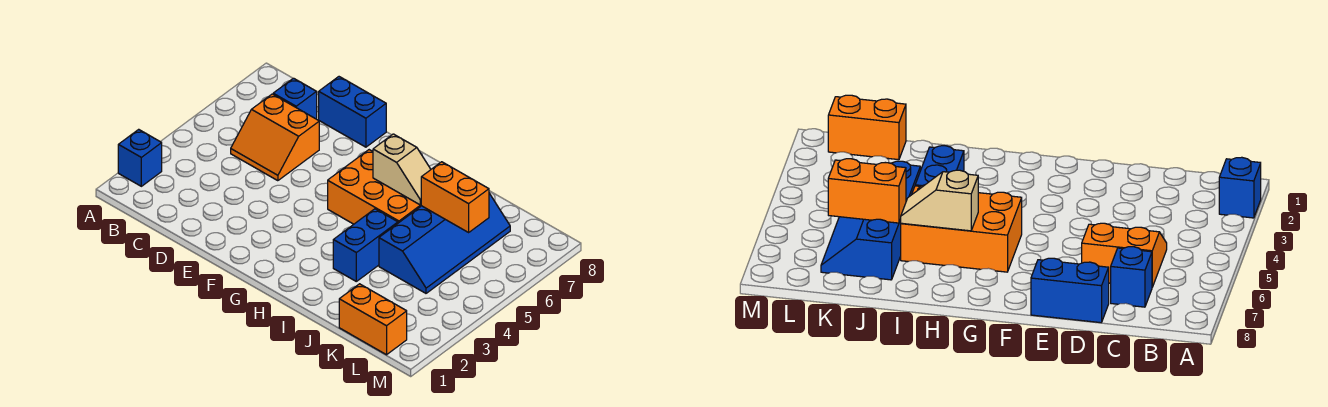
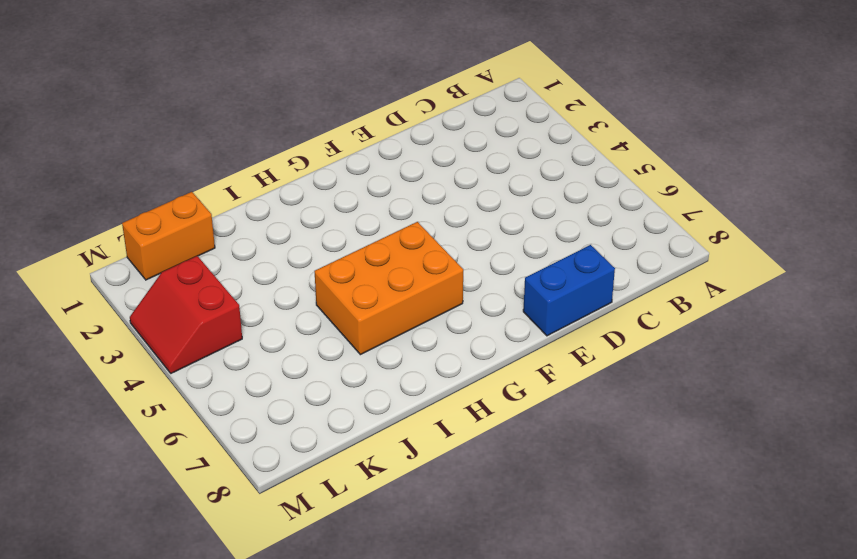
red 2x2 slope [130,256,242,373] -> none
none -> blue 1x1 brick [118,129,162,186]
none -> orange 2x2 slope [231,94,319,181]

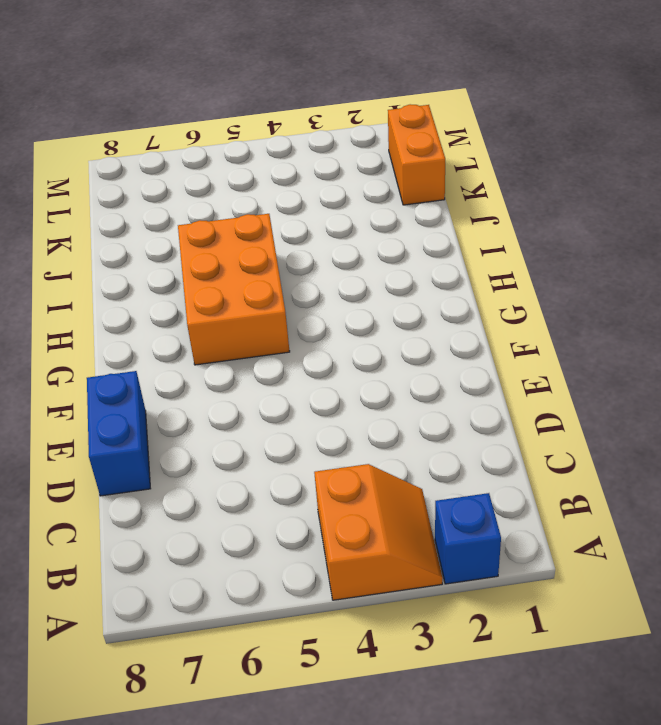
orange 2x2 slope [314,464,443,600] -> orange 2x2 slope moved to [231,94,319,181]
none -> blue 1x1 brick [273,78,317,119]
none -> blue 1x2 brick [333,209,398,281]

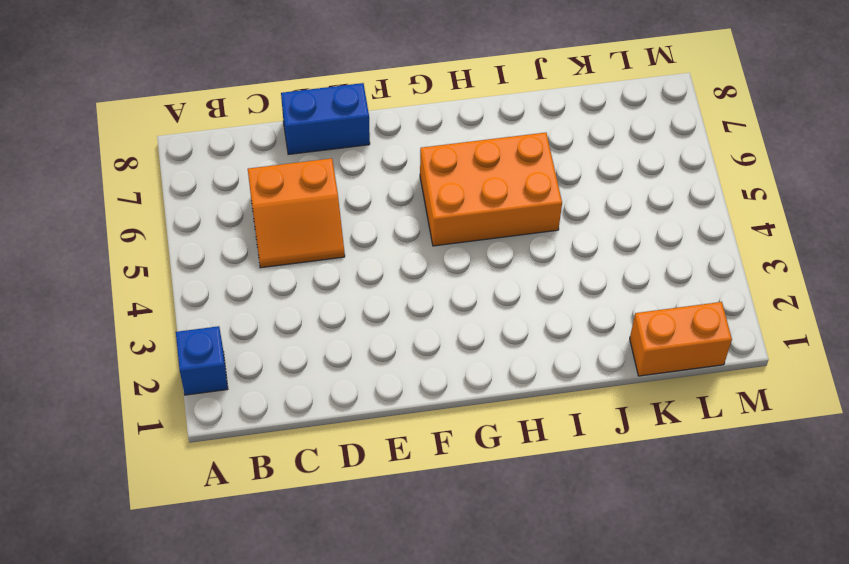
none -> blue 1x1 brick [273,78,317,119]
none -> blue 1x2 brick [333,209,398,281]

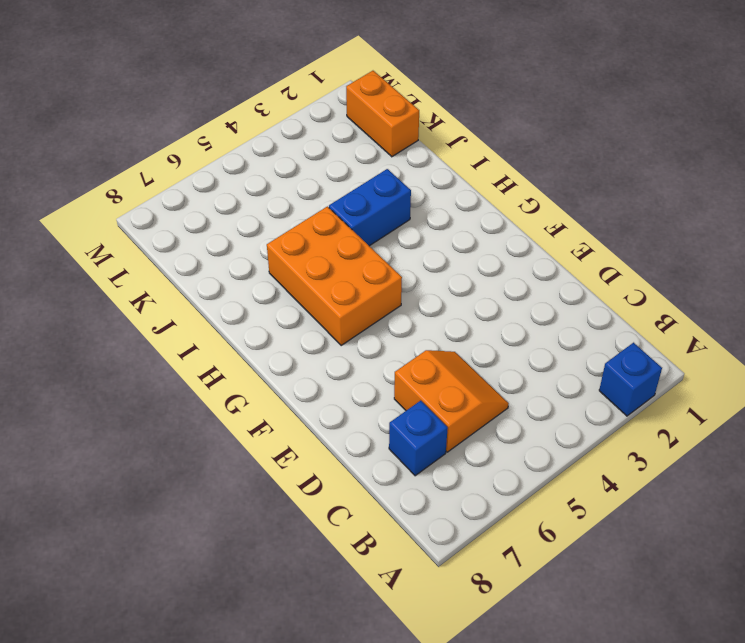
none -> blue 1x2 brick [319,77,386,147]
none -> blue 2x4 slope [379,193,510,293]

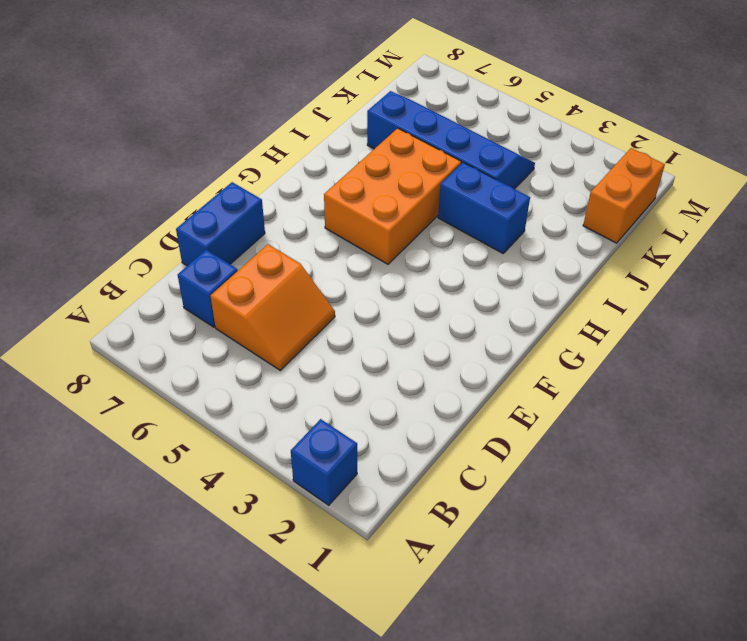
none -> tan 1x2 slope [373,134,431,205]
none -> orange 1x2 brick [421,162,489,232]

